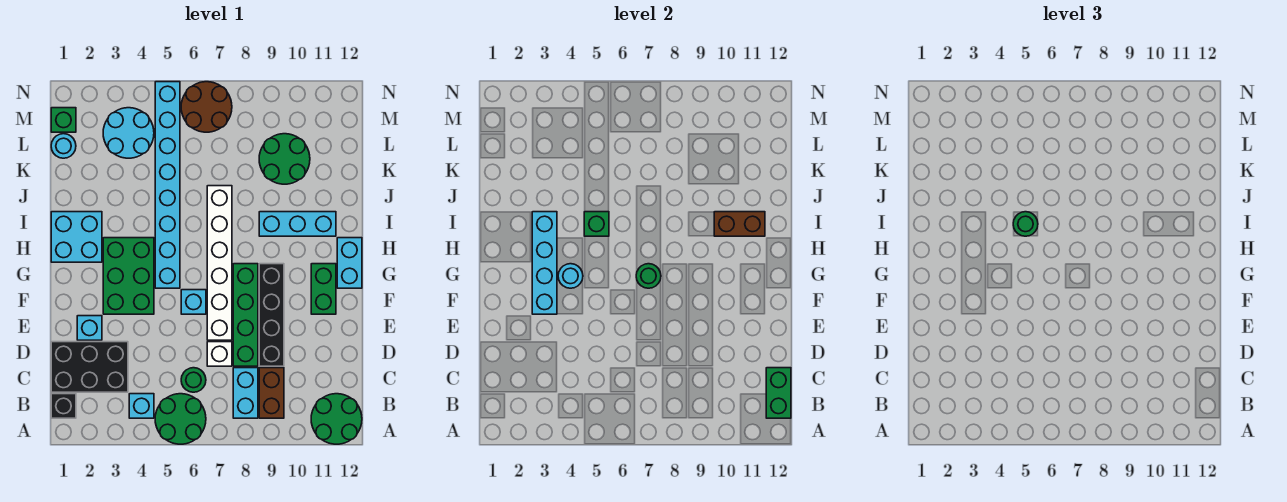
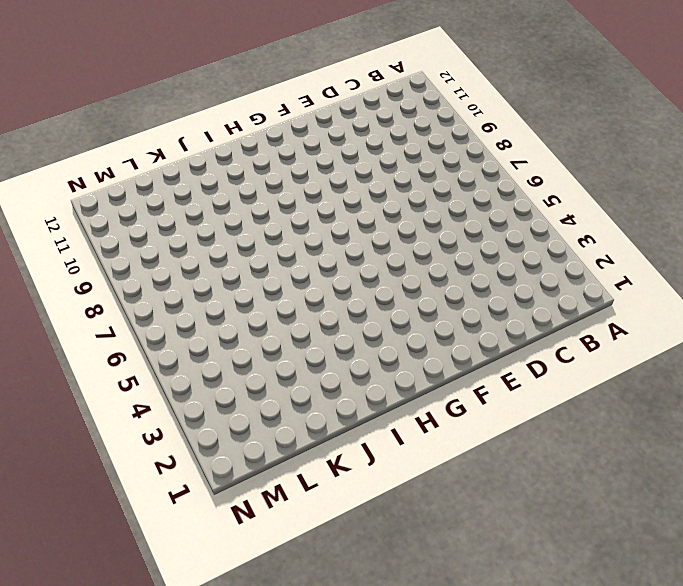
none -> green 2x2 round brick [155,394,206,444]
none -> green 2x2 round brick [311,394,362,444]
none -> black 1x1 brick [51,394,76,418]
none -> cyan 1x1 brick [129,394,154,418]

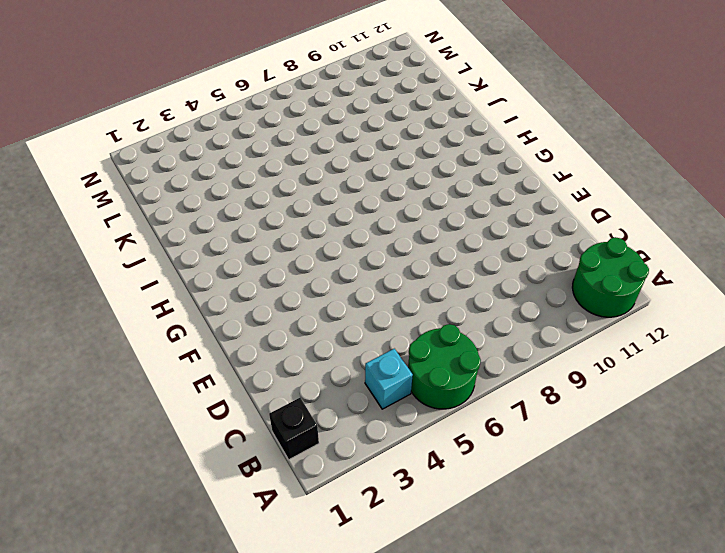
none -> cyan 1x2 brick [233,368,258,418]
none -> brown 1x2 brick [259,368,284,418]
none -> black 2x3 brick [51,342,128,392]
none -> green 1x1 round brick [181,368,206,392]

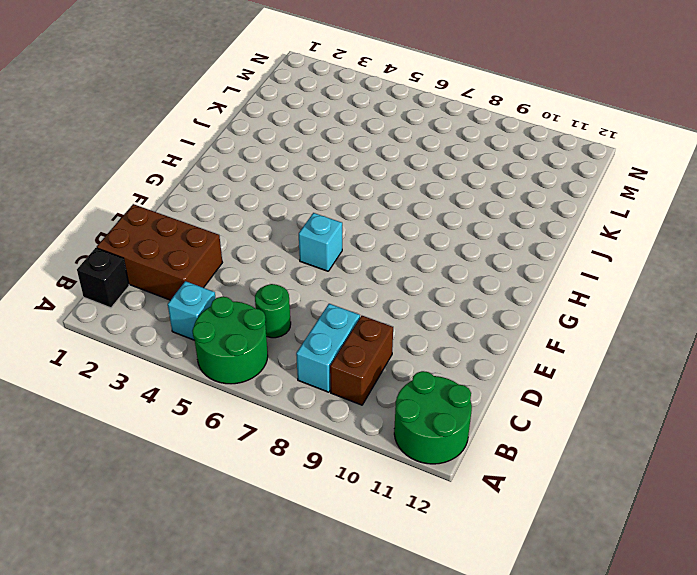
brown 2x3 brick [97,204,222,300] -> black 2x3 brick [51,342,128,392]
none -> white 1x1 brick [207,342,232,366]
none -> green 1x4 brick [233,264,258,366]
none -> black 1x4 brick [259,264,284,366]
none -> cyan 1x1 brick [77,316,102,340]

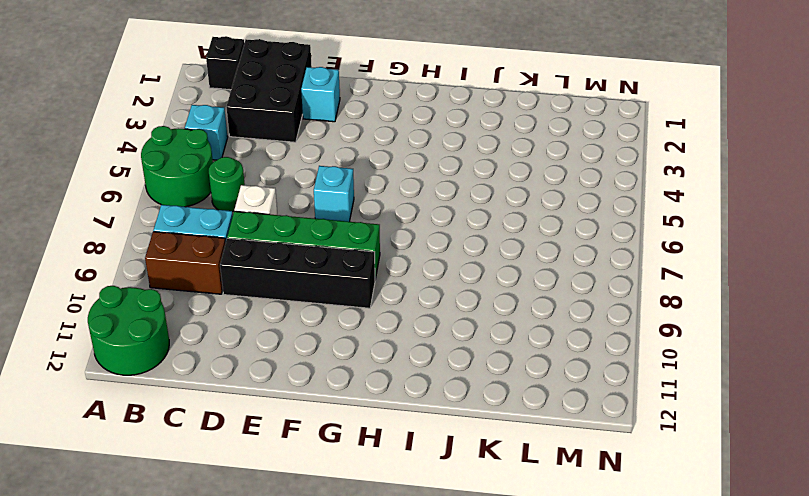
none -> white 1x6 brick [207,186,232,340]
none -> green 2x3 brick [103,238,154,314]
none -> green 1x2 brick [311,264,336,314]
none -> cyan 1x8 brick [155,82,180,288]

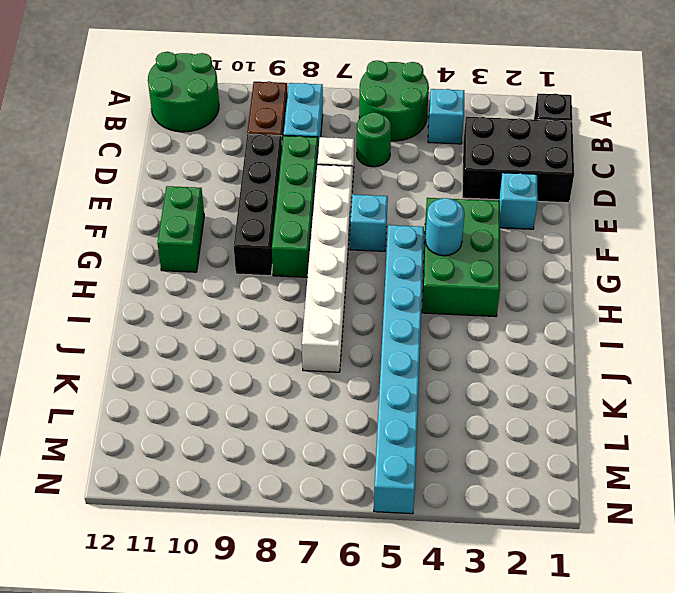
none -> cyan 1x2 brick [337,238,362,288]
none -> cyan 2x2 brick [51,212,102,262]
none -> cyan 1x3 brick [259,212,336,236]
none -> green 2x2 round brick [259,134,310,184]

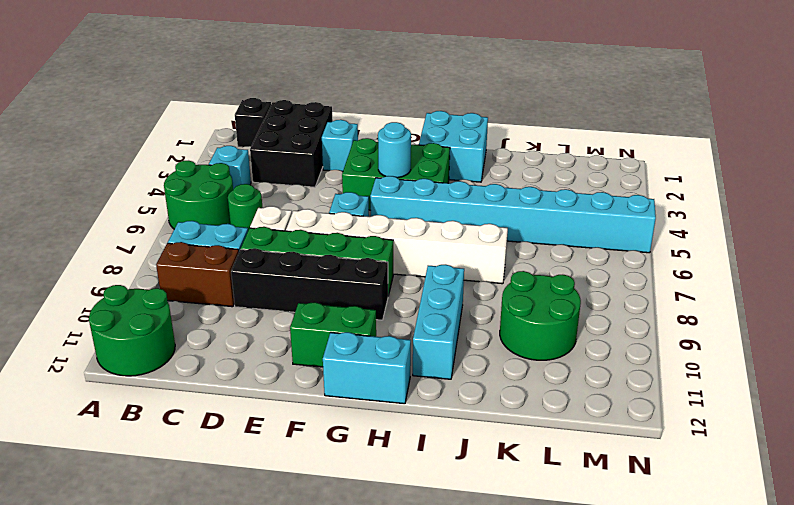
none -> cyan 1x1 round brick [51,134,76,158]
none -> cyan 2x2 round brick [103,108,154,158]
none -> green 1x1 brick [51,108,76,132]
none -> brown 2x2 round brick [181,82,232,132]

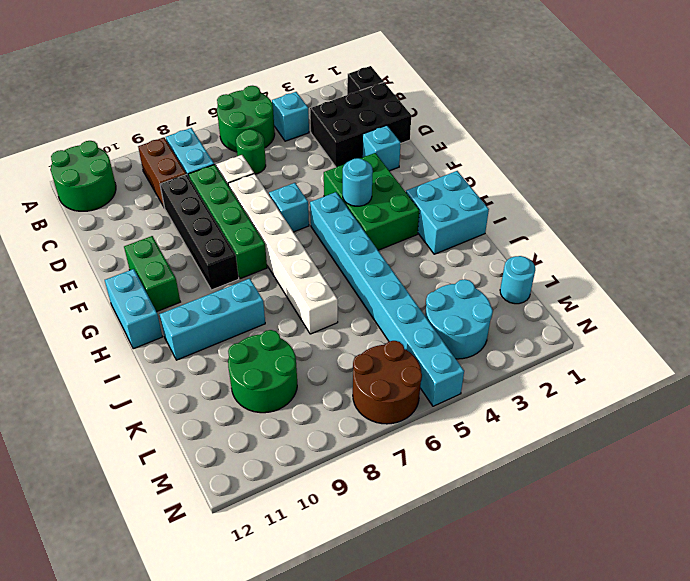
none -> green 1x1 brick [51,108,76,132]
none -> green 1x2 brick [766,368,791,418]
none -> cyan 1x4 brick [532,212,557,314]
none -> green 1x1 round brick [636,264,661,288]

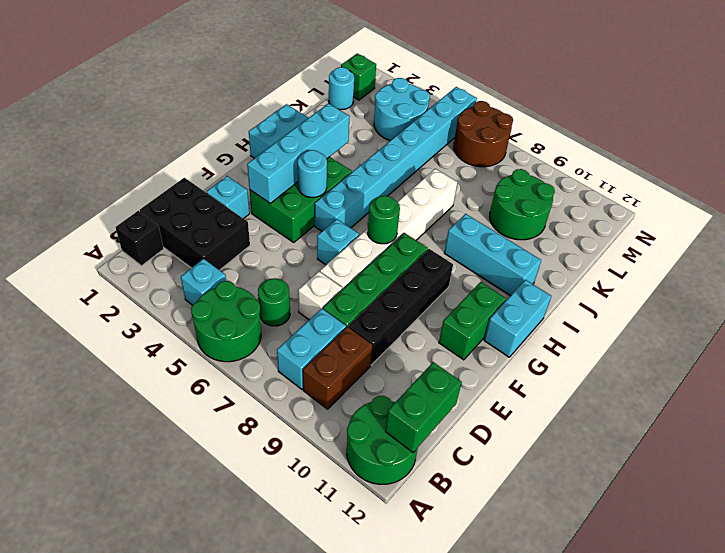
none -> green 1x1 brick [584,212,609,236]
none -> brown 1x2 brick [714,212,765,236]
none -> green 1x1 round brick [1013,212,1038,236]

